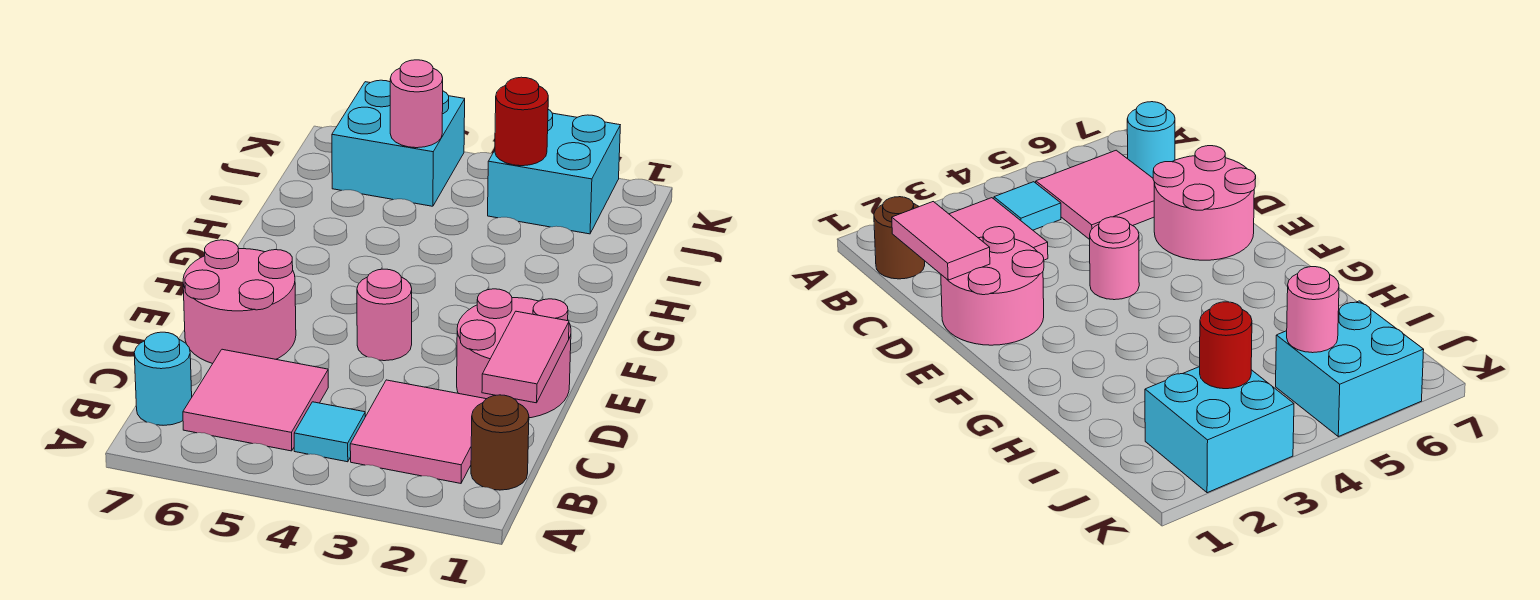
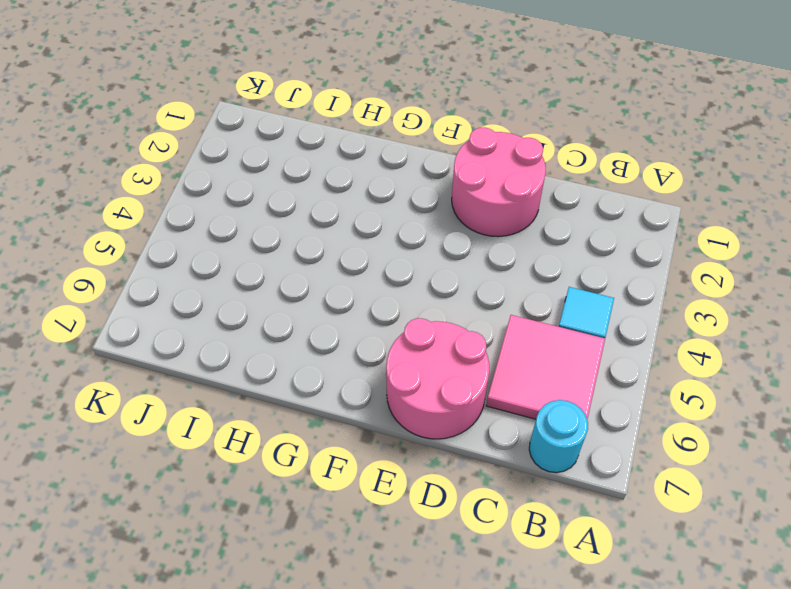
none -> brown 1x1 round brick [471,395,529,490]
none -> pink 2x2 tile [350,380,486,483]
none -> pink 1x1 round brick [357,269,412,361]

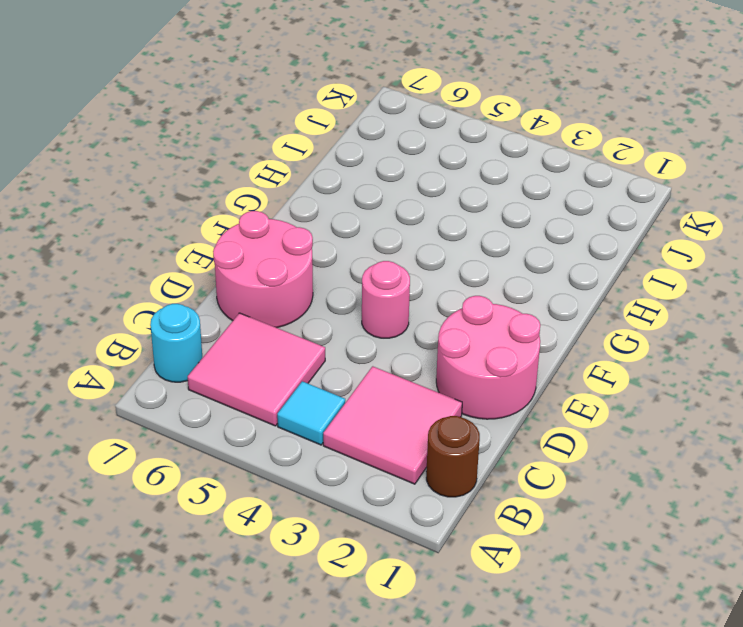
none -> cyan 2x2 brick [488,109,620,234]
none -> cyan 2x2 brick [332,80,465,206]
none -> pink 1x2 tile [482,311,569,403]

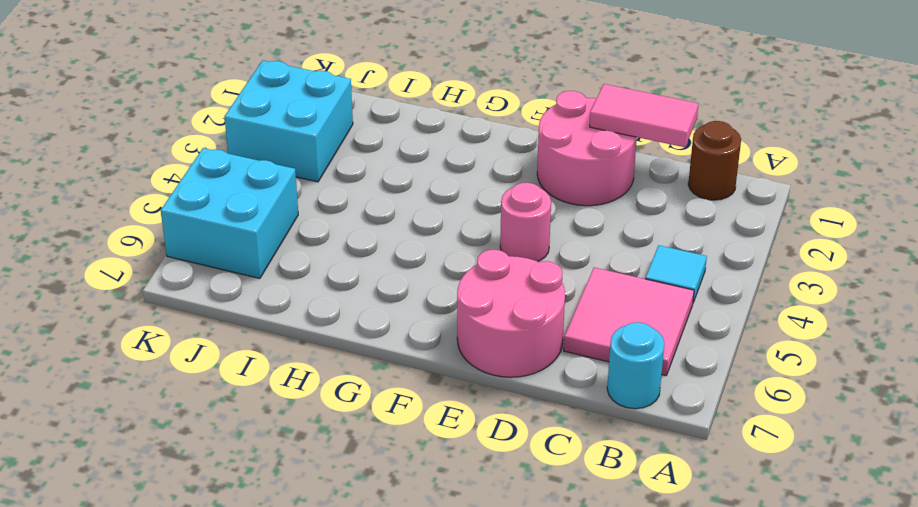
none -> pink 2x2 tile [350,380,486,483]
none -> red 1x1 round brick [495,77,548,166]
none -> pink 1x1 round brick [390,60,443,148]

